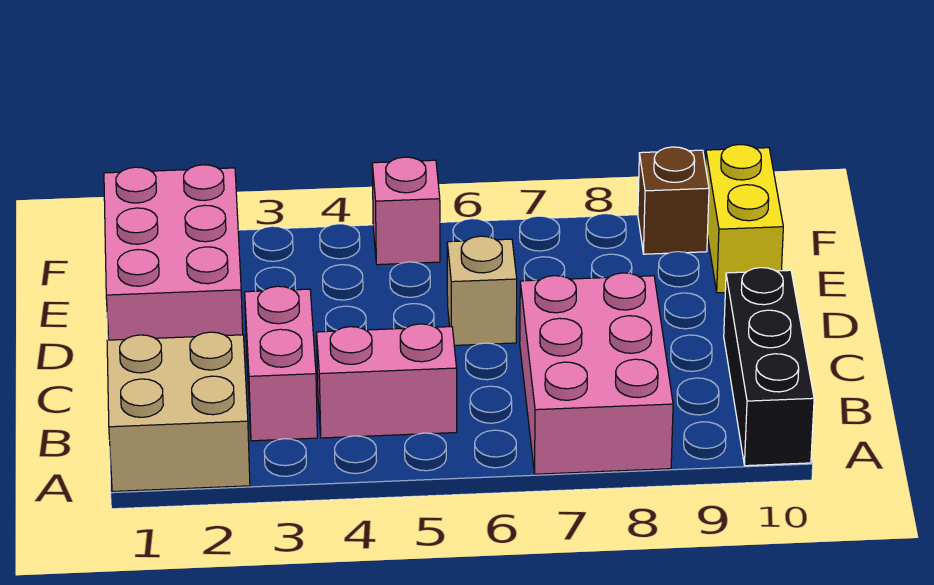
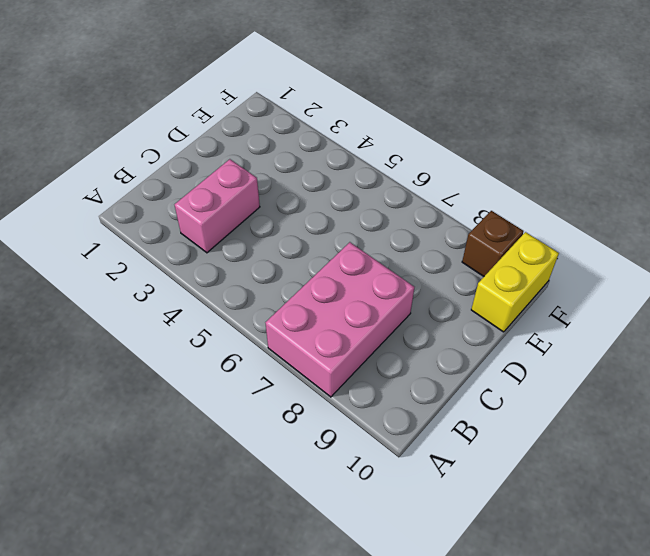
none -> tan 2x2 brick [107,332,250,491]
none -> black 1x3 brick [724,268,814,466]

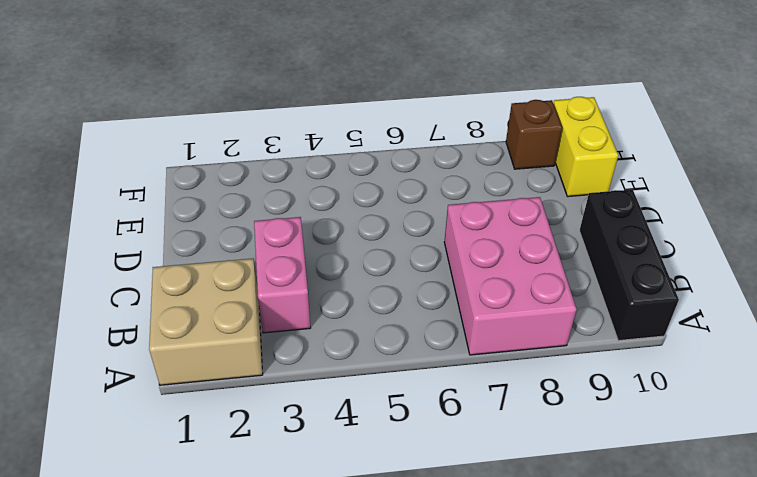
none -> pink 1x2 brick [317,324,457,438]
none -> pink 2x3 brick [104,165,243,340]

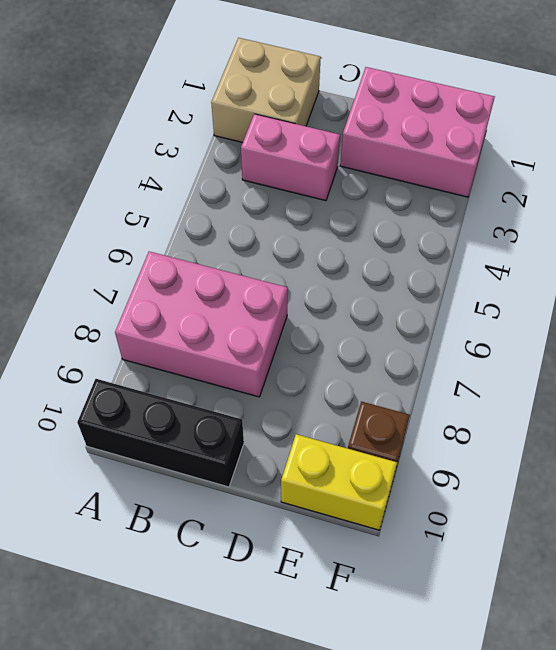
none -> pink 1x2 brick [317,324,457,438]
none -> tan 1x1 brick [447,236,517,345]

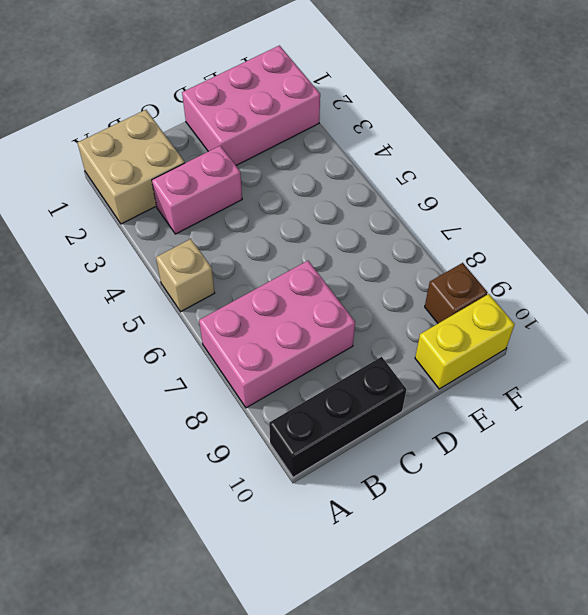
tan 1x1 brick [156,239,215,312] -> tan 1x1 brick moved to [447,236,517,345]
none -> pink 1x2 brick [317,324,457,438]
none -> pink 1x1 brick [372,157,440,265]

